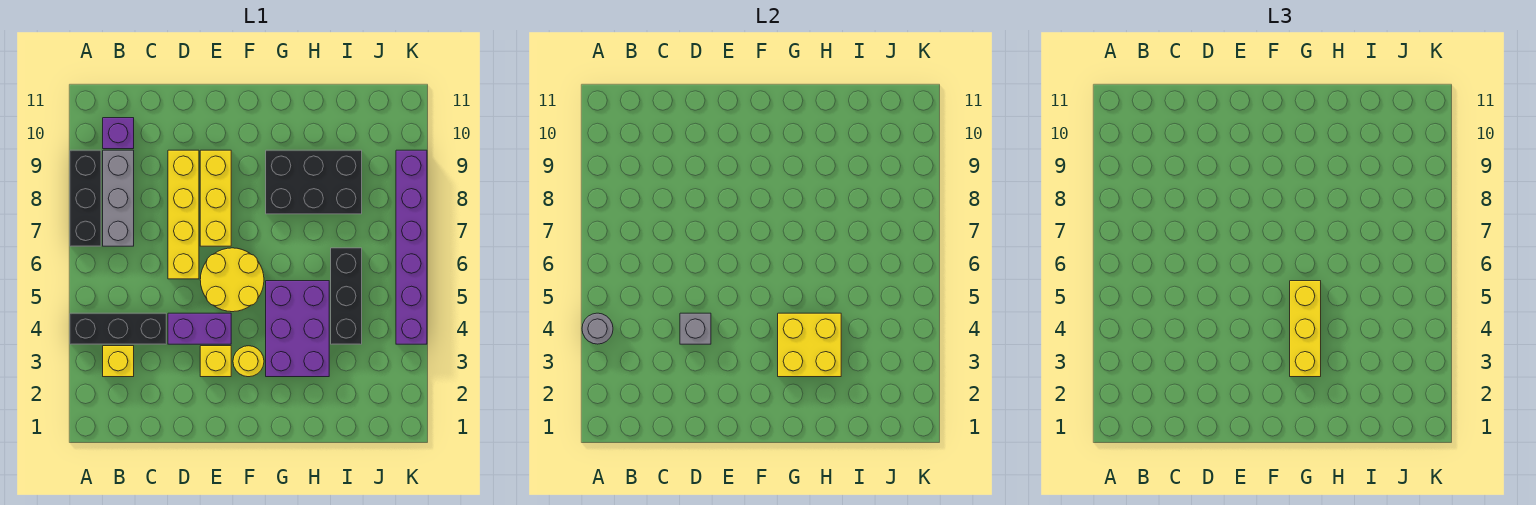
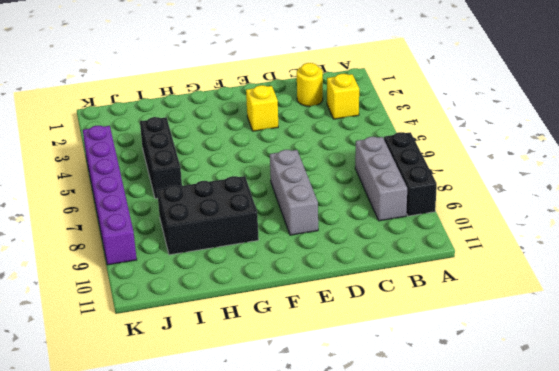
yellow 1x1 round brick [297,63,323,106] -> yellow 1x1 round brick moved to [233,346,264,377]
grey 1x3 brick [270,150,318,235] -> yellow 1x3 brick [200,150,231,246]
none -> black 1x3 brick [70,313,166,344]
none -> purple 1x1 brick [103,118,134,149]
none -> purple 1x2 brick [168,313,231,344]

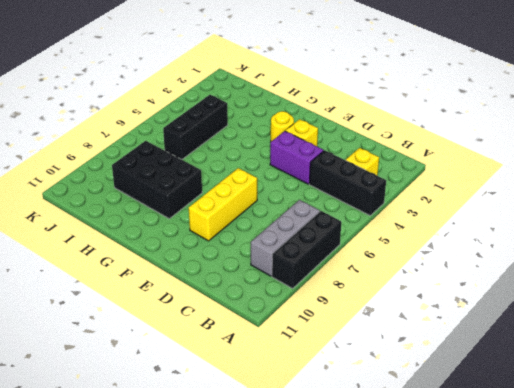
none -> purple 1x1 brick [103,118,134,149]
none -> yellow 1x4 brick [168,150,199,279]
none -> yellow 2x2 round brick [200,248,264,312]

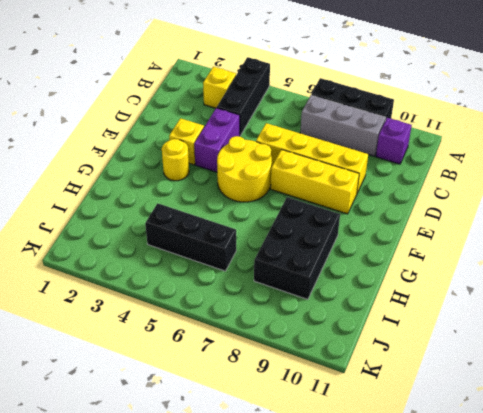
none -> purple 2x3 brick [266,281,329,377]
none -> purple 1x6 brick [396,150,427,344]
none -> grey 1x1 round brick [582,313,613,344]

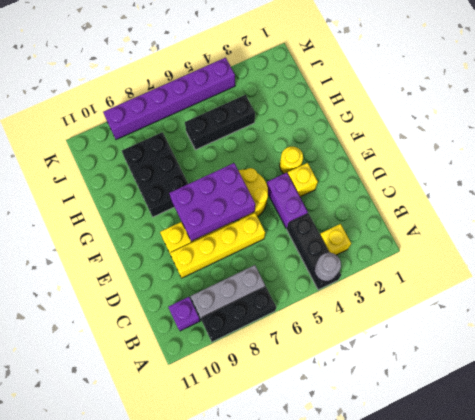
purple 2x3 brick [169,163,255,241] -> purple 2x3 brick moved to [266,281,329,377]
none -> grey 1x1 brick [680,313,711,344]
none -> yellow 2x2 brick [778,313,841,377]
none -> yellow 1x3 brick [1290,281,1321,377]

